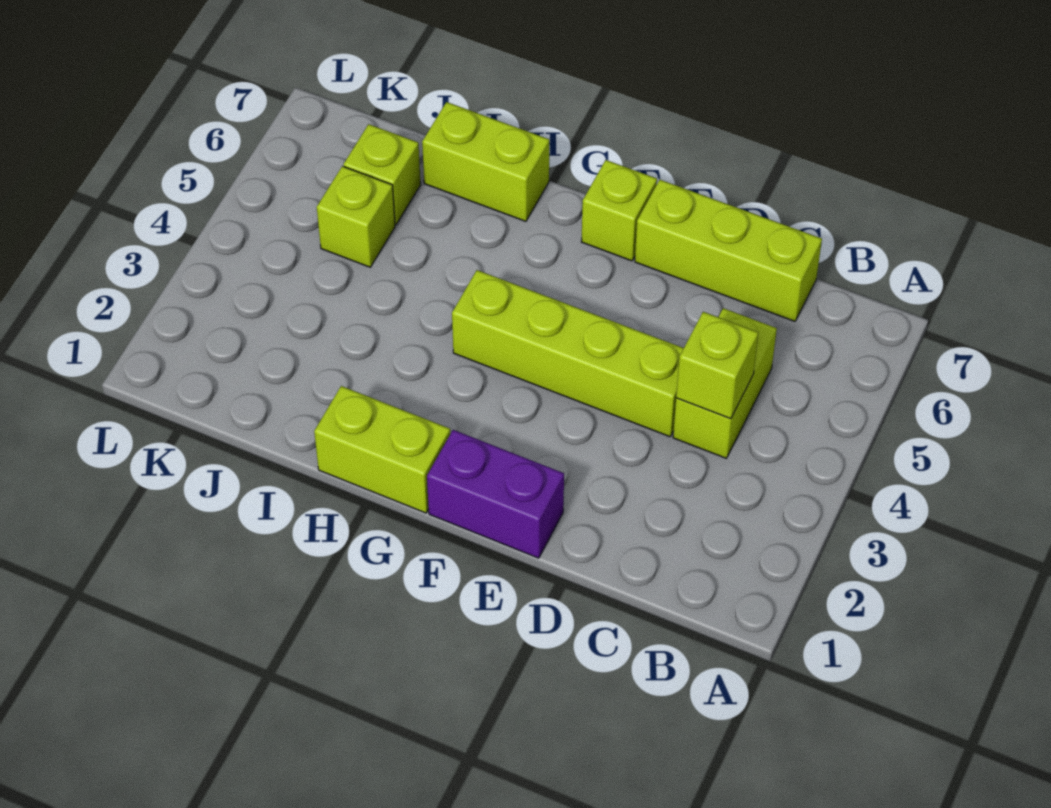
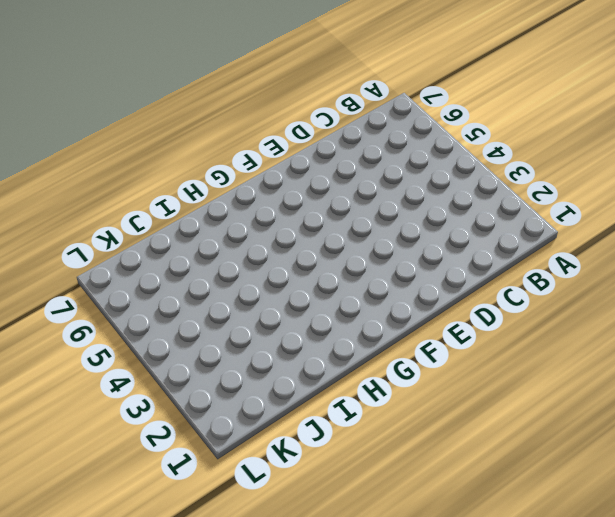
none -> lime 1x2 brick [673,308,777,458]
none -> lime 1x3 brick [635,180,822,321]

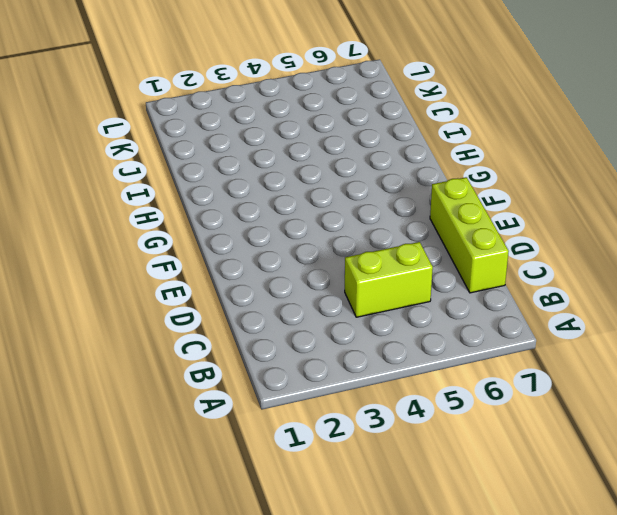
none -> lime 1x4 brick [452,270,684,437]
none -> purple 1x2 brick [427,430,564,558]

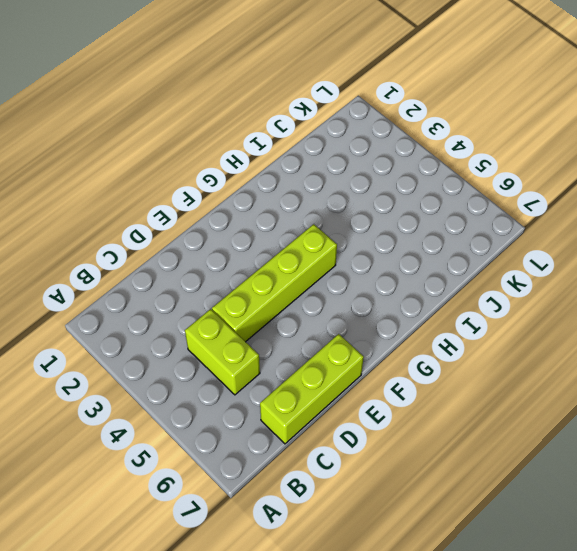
none -> purple 1x2 brick [427,430,564,558]
none -> lime 1x1 brick [581,160,657,261]

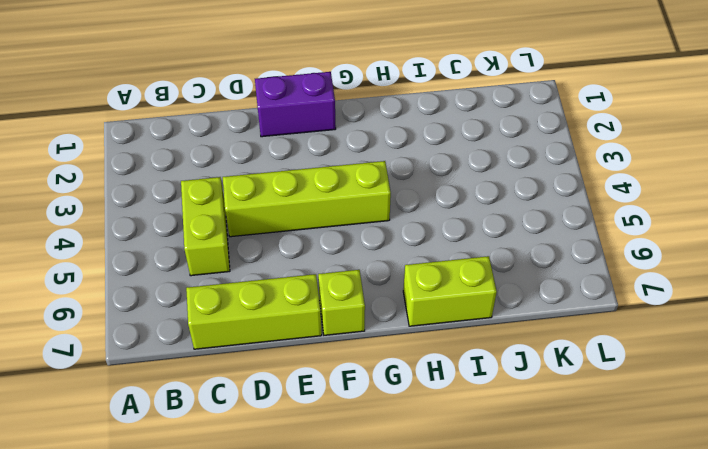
none -> lime 1x2 brick [314,386,450,513]
none -> lime 1x1 brick [317,166,395,267]

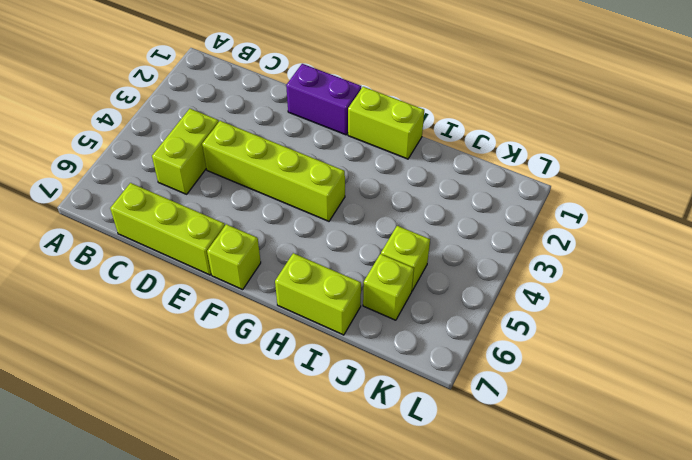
none -> lime 1x1 brick [676,312,758,419]

